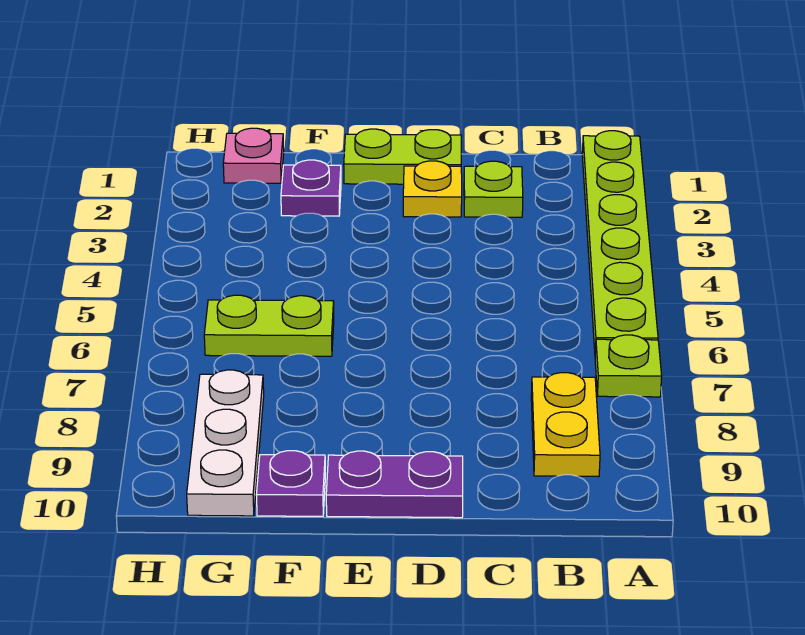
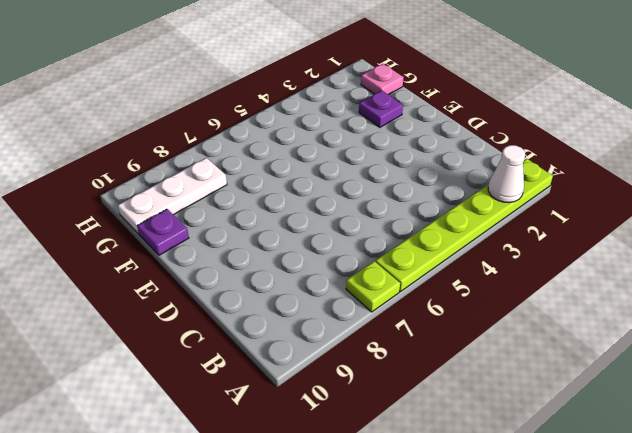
white 1x1 cone [488,145,525,203] -> none
none -> yellow 1x2 plate [531,373,600,477]
none -> lime 1x1 plate [464,161,523,217]
none -> lime 1x2 plate [344,129,461,184]

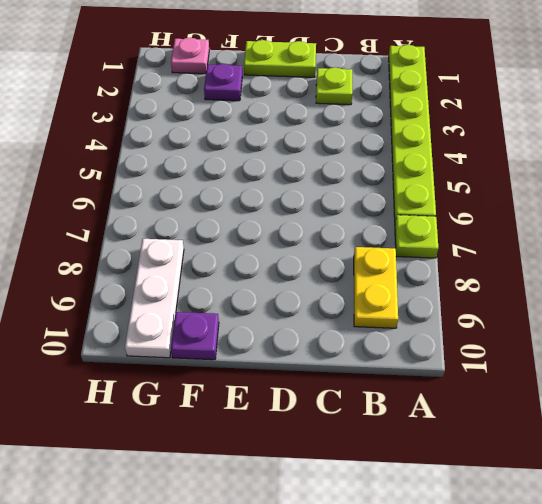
none -> yellow 1x1 plate [403,161,462,217]
none -> purple 1x2 plate [326,451,463,518]
none -> lime 1x2 plate [204,295,334,356]

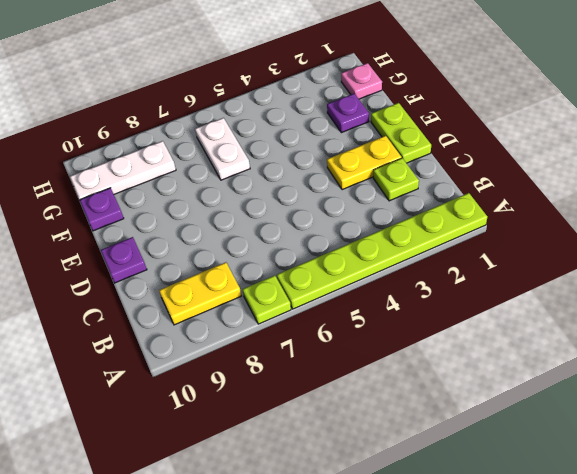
yellow 1x2 plate [327,136,402,190] -> yellow 1x1 plate [403,161,462,217]
purple 1x1 plate [101,237,147,283] -> purple 1x2 plate [326,451,463,518]
white 1x2 plate [195,118,250,180] -> lime 1x2 plate [204,295,334,356]

